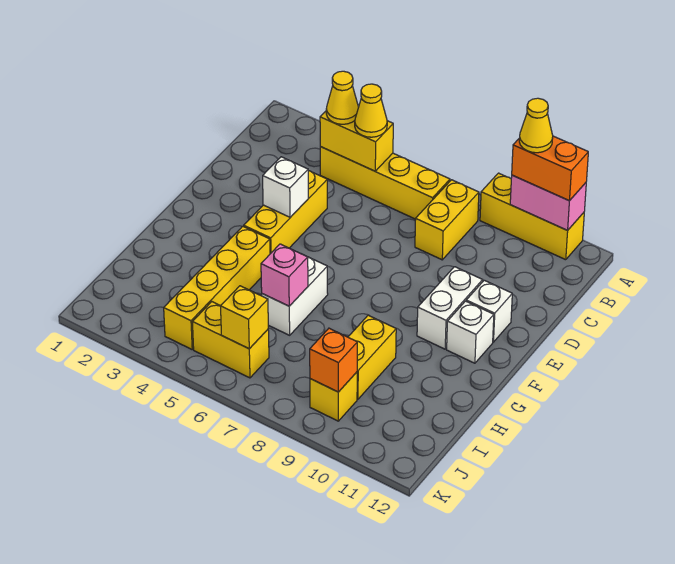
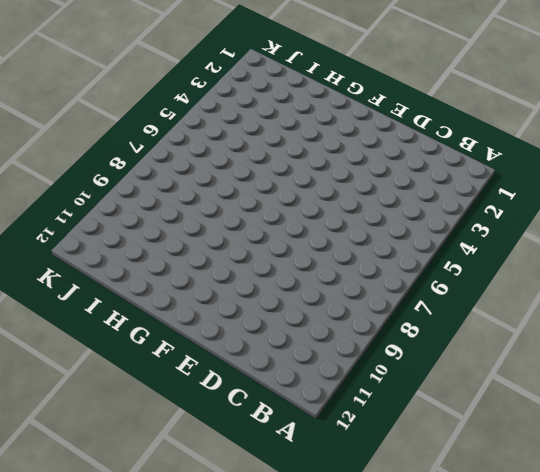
none -> yellow 1x3 brick [480,173,584,260]
none -> yellow 1x4 brick [320,147,450,219]
none -> yellow 1x2 brick [415,180,479,260]

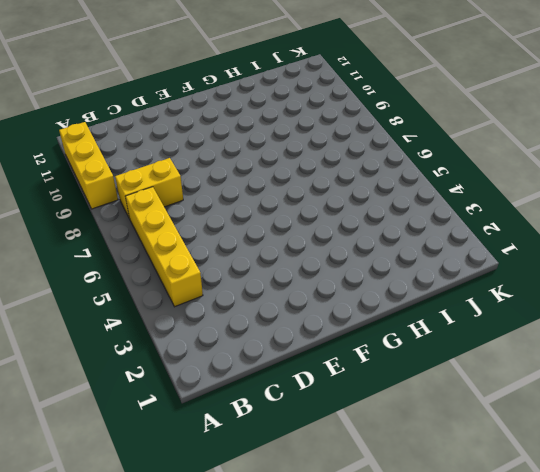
none -> yellow 1x3 brick [244,171,327,254]
none -> white 1x2 brick [417,267,483,349]
none -> white 1x1 brick [466,280,512,342]

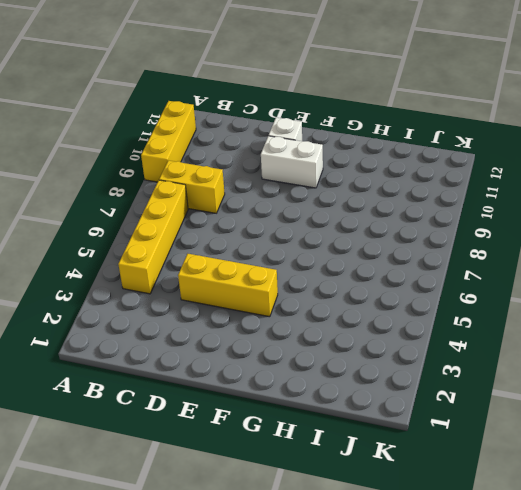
none -> white 1x1 brick [447,301,494,363]
none -> yellow 1x4 brick [164,226,270,349]
none -> white 1x2 brick [262,257,328,335]

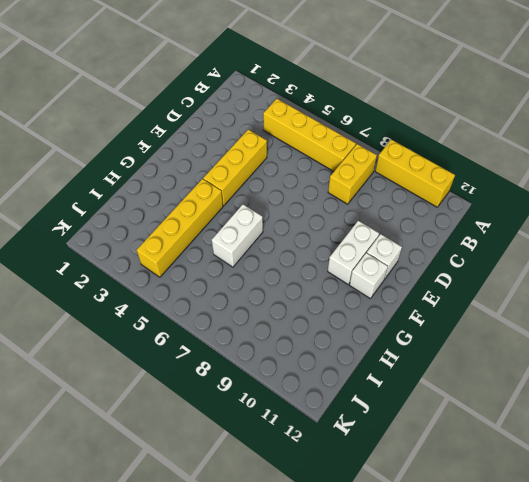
none -> yellow 1x2 brick [348,315,396,399]
none -> yellow 1x2 brick [193,302,269,378]
none -> yellow 1x1 brick [310,372,357,421]

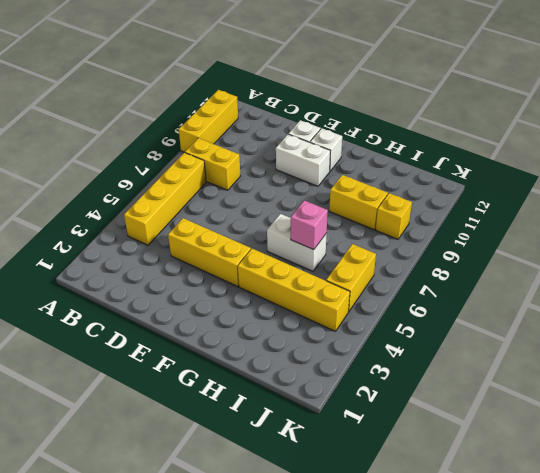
none -> pink 1x2 brick [510,175,586,230]
none -> yellow 1x2 brick [320,111,393,171]
none -> white 1x1 brick [263,157,308,217]

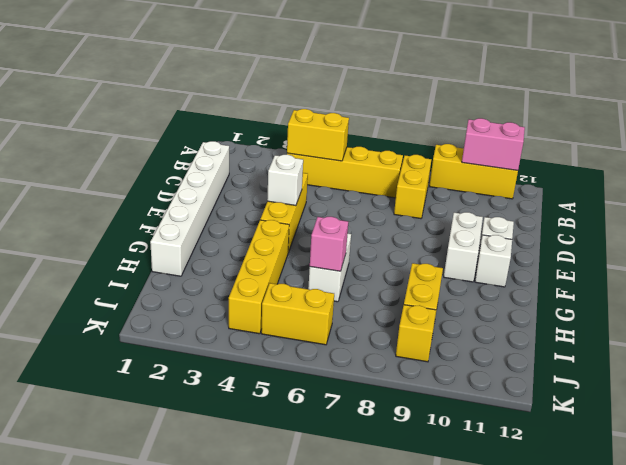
white 1x6 brick [150,141,229,276] -> none
none -> yellow 1x1 brick [221,286,268,349]
none -> orange 1x1 brick [310,328,357,392]
none -> orange 1x2 brick [512,136,588,201]

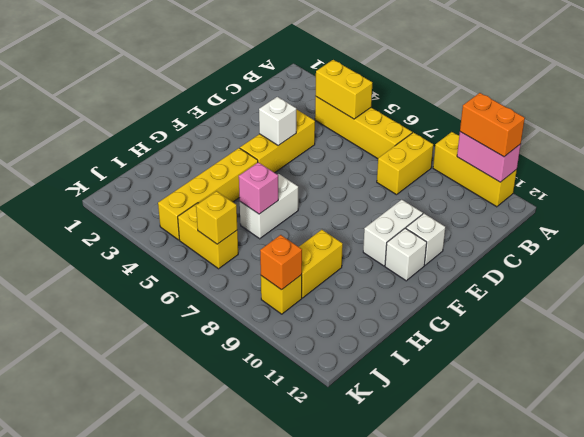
none -> yellow 1x1 cone [326,71,359,124]
none -> yellow 1x1 cone [355,84,387,137]
none -> yellow 1x1 cone [519,98,553,153]

